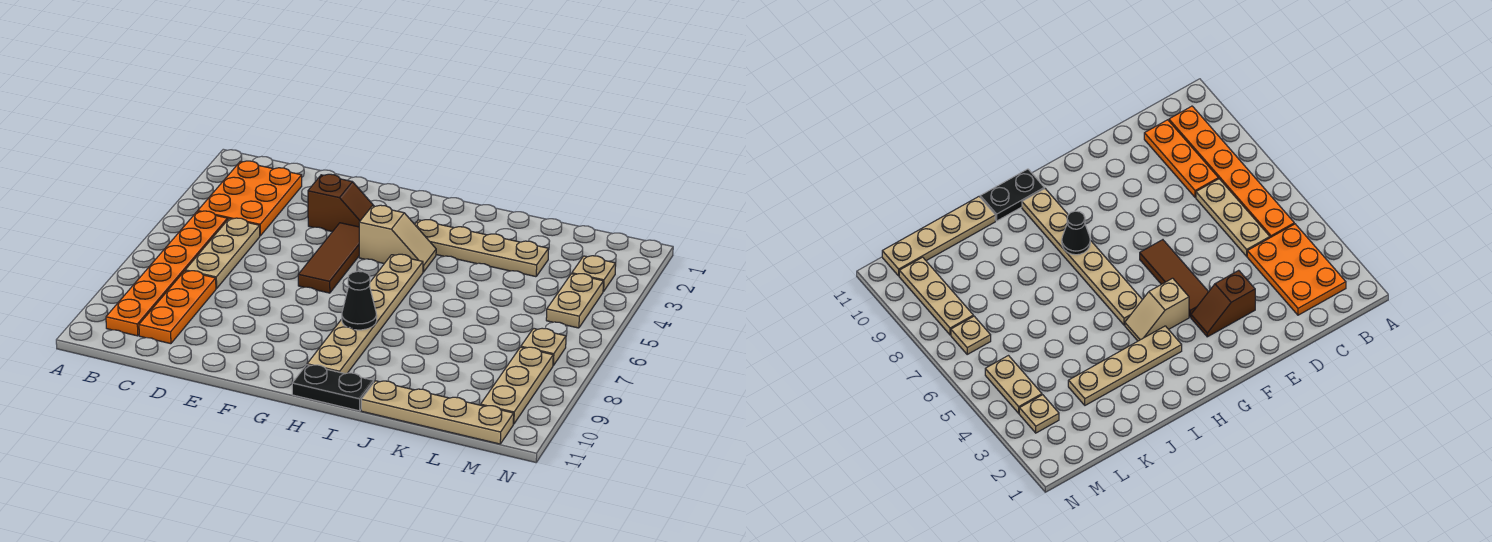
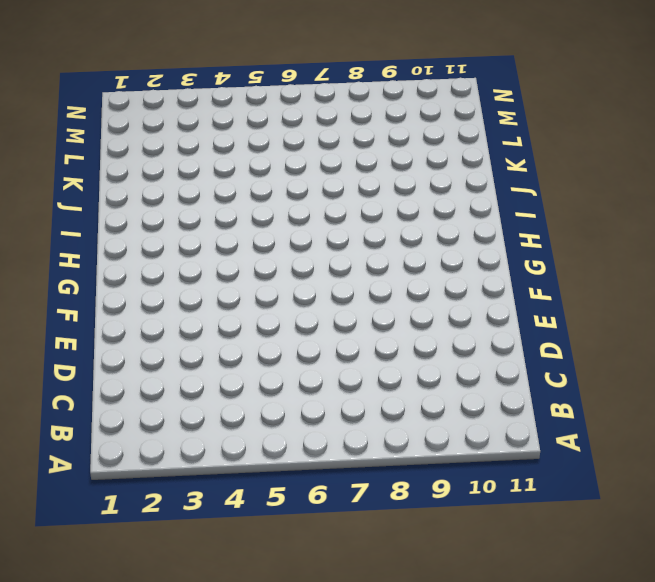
none -> orange 2x3 plate [198,161,302,236]
none -> orange 1x6 plate [106,211,227,336]
none -> tan 1x3 plate [185,218,260,289]

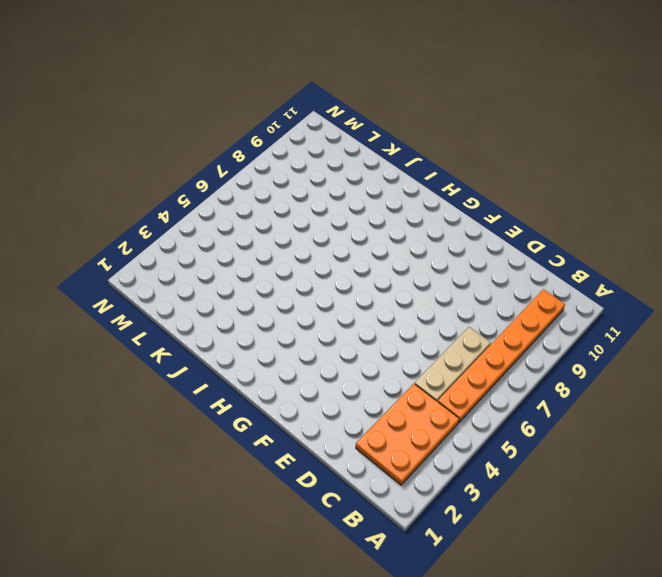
none -> orange 1x3 plate [139,271,216,344]
none -> brown 1x2 slope [308,174,374,232]
none -> brown 1x3 tile [298,223,359,293]

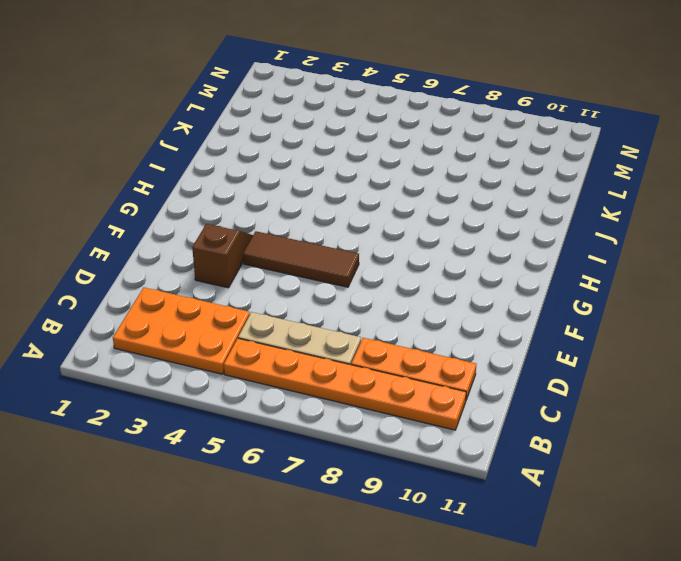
none -> tan 1x2 slope [359,205,436,272]
none -> tan 1x4 plate [415,220,549,277]
none -> tan 1x6 plate [307,254,423,374]

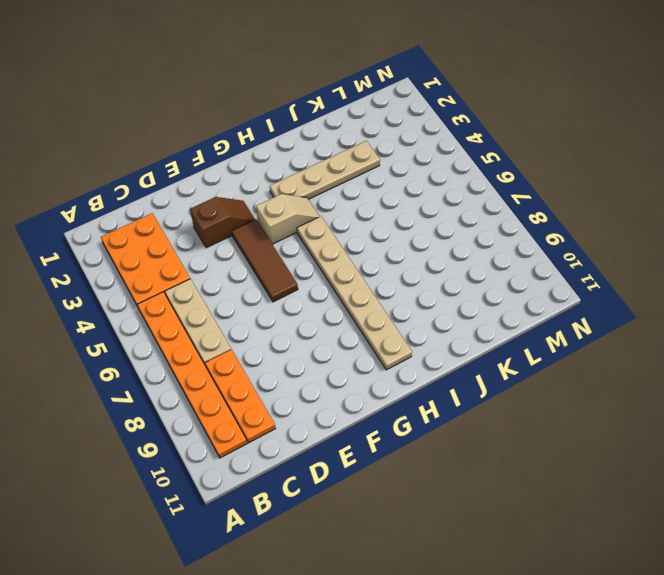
none -> black 1x2 plate [292,365,374,411]
none -> tan 1x4 plate [361,381,514,444]
none -> tan 1x1 plate [572,256,616,292]

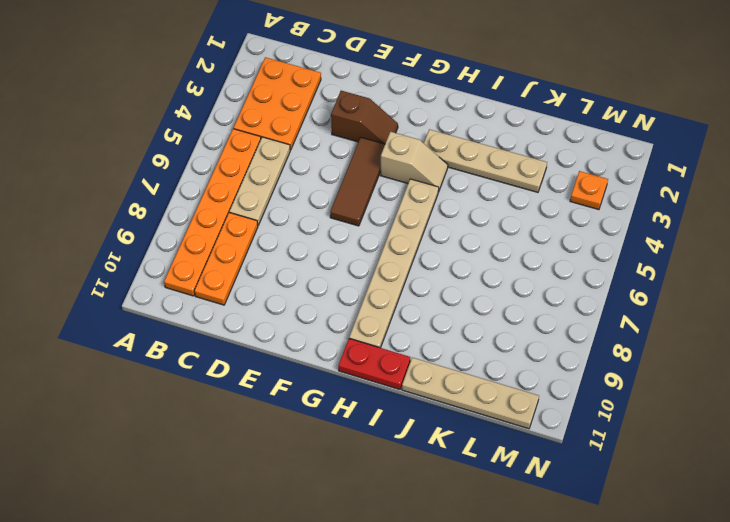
red 1x2 plate [338,339,410,389] -> black 1x2 plate [292,365,374,411]
orange 1x1 plate [570,171,608,210] -> tan 1x1 plate [572,256,616,292]
none -> tan 1x2 plate [546,274,603,328]
none -> tan 1x1 plate [521,328,566,366]
none -> tan 1x3 plate [481,347,553,424]

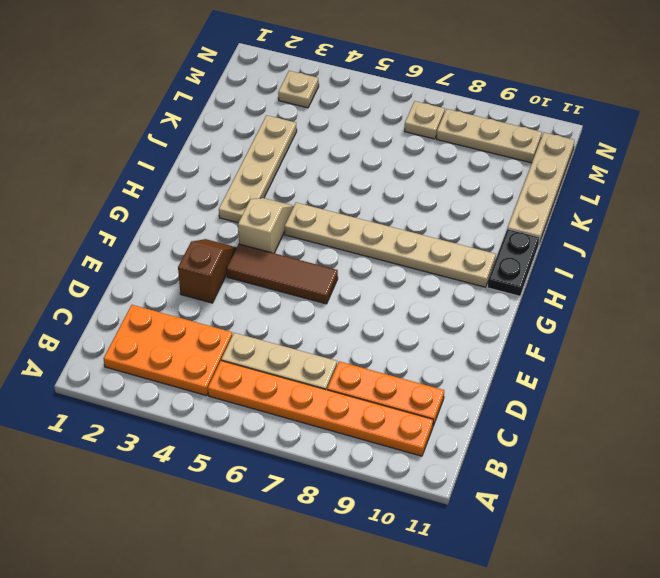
none -> tan 1x2 plate [546,274,603,328]
none -> black 1x1 cone [342,271,377,330]

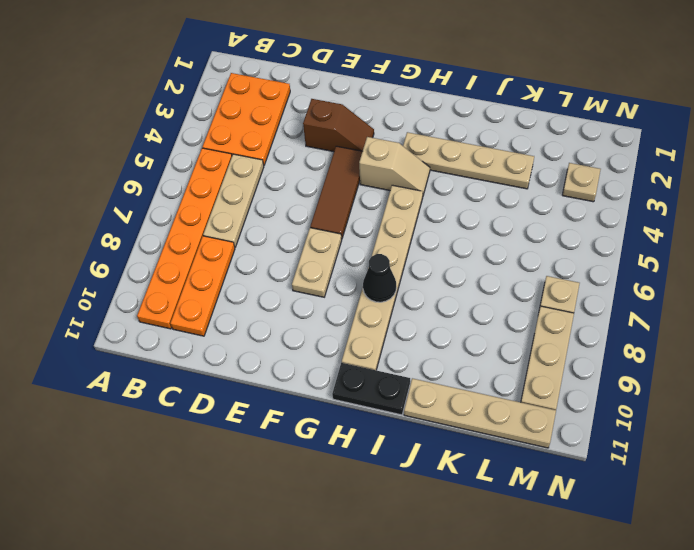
tan 1x2 plate [292,228,342,297] -> tan 1x2 plate moved to [546,274,603,328]

